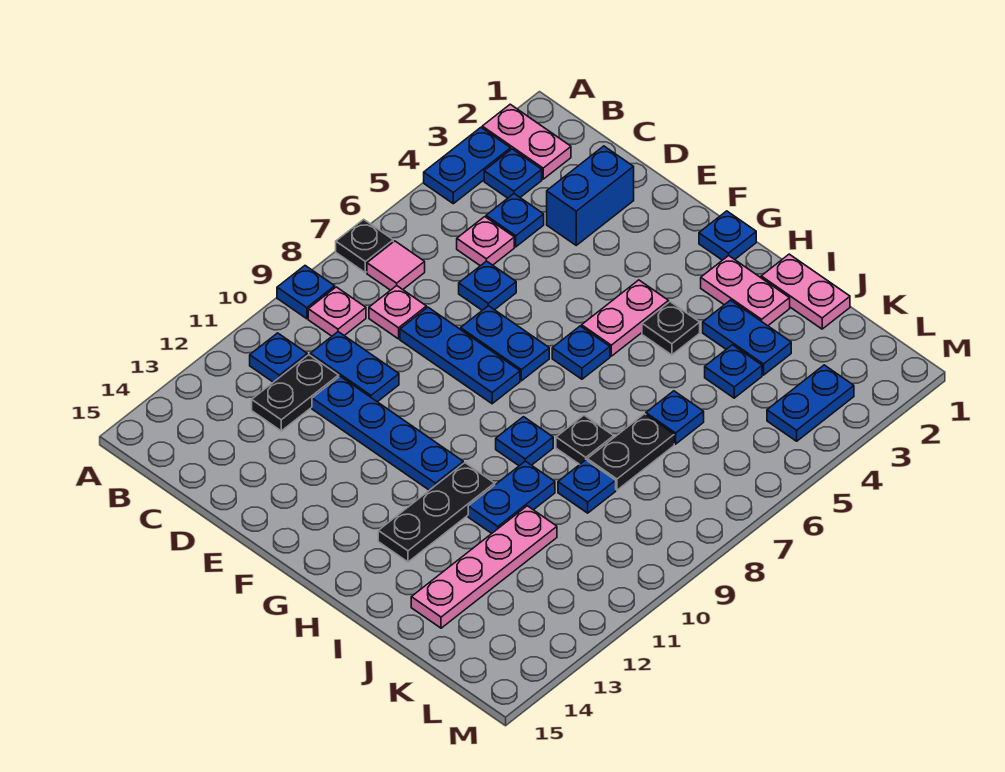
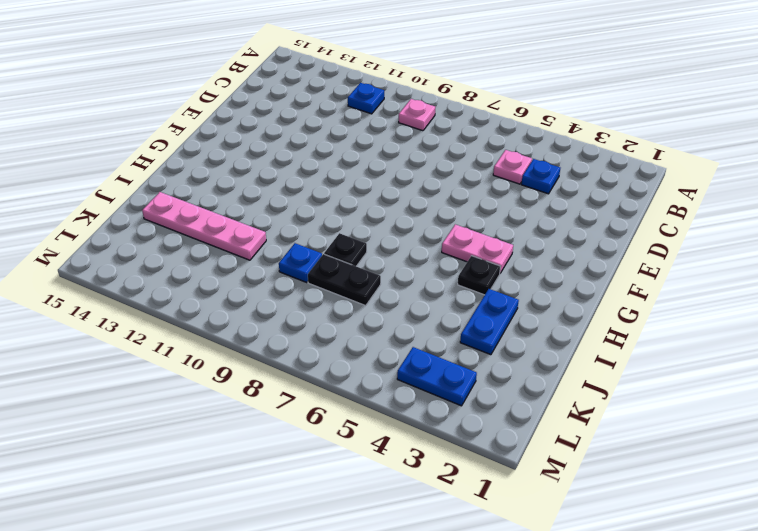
none -> pink 1x2 plate [482,104,571,179]
none -> blue 1x2 plate [424,128,511,204]
none -> black 1x1 plate [336,219,393,273]
none -> blue 1x1 plate [277,266,335,319]

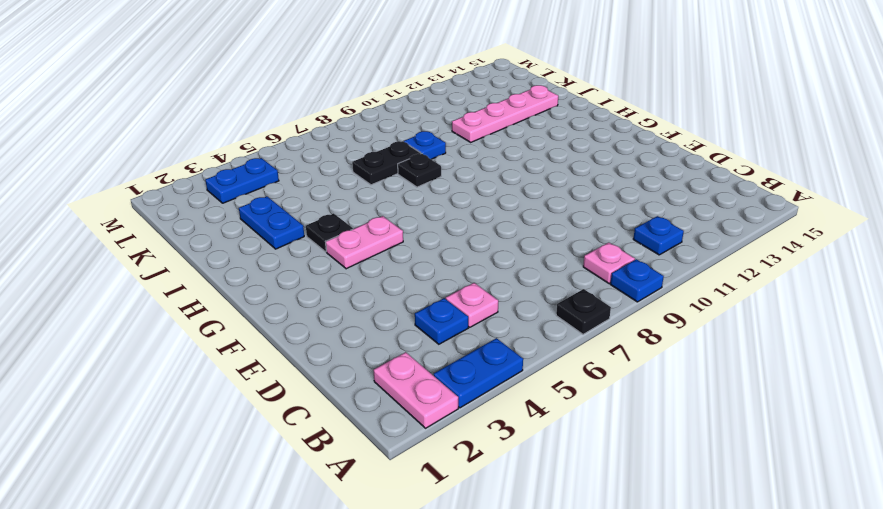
none -> blue 1x1 plate [484,149,542,198]
none -> pink 1x1 tile [367,241,425,290]
none -> pink 1x1 plate [369,286,426,339]
none -> blue 1x2 plate [310,332,399,402]

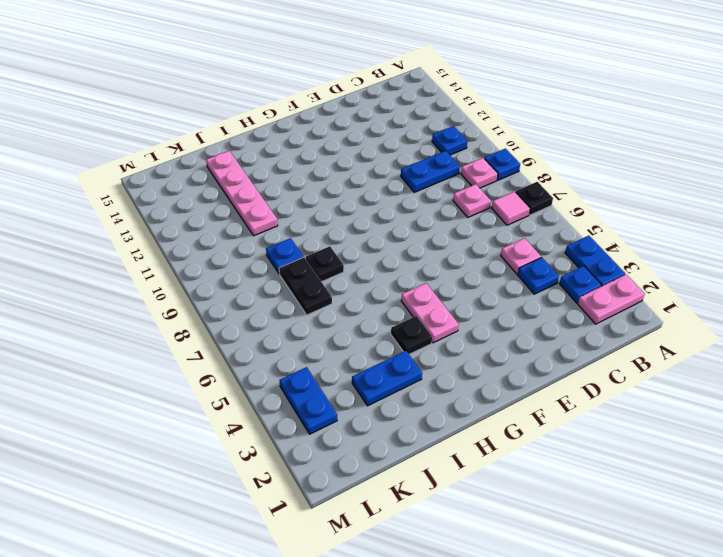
none -> black 1x2 plate [252,355,339,431]
none -> blue 1x2 brick [547,146,634,245]
none -> blue 1x1 plate [459,261,516,310]
none -> blue 1x3 plate [400,307,520,404]

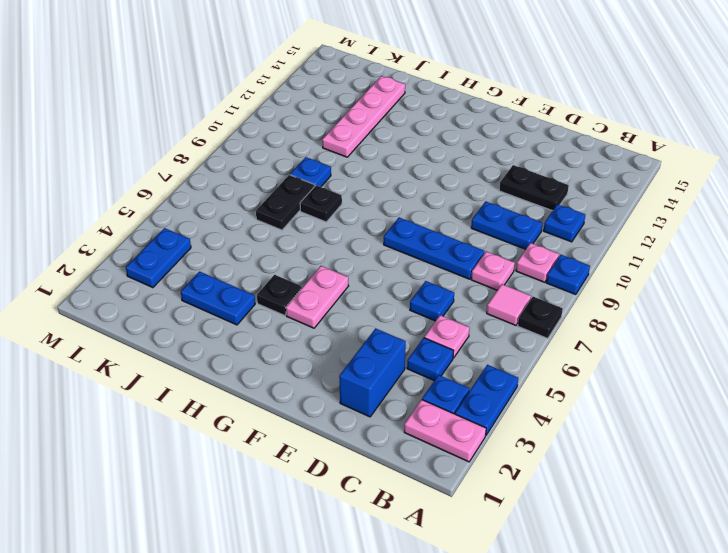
black 1x2 plate [499,165,569,211] -> black 1x2 plate turned to [252,355,339,431]
none -> blue 1x4 plate [312,376,463,490]
none -> blue 1x2 plate [461,306,549,381]
none -> blue 1x1 plate [699,211,756,260]
none -> blue 1x1 plate [552,326,610,379]

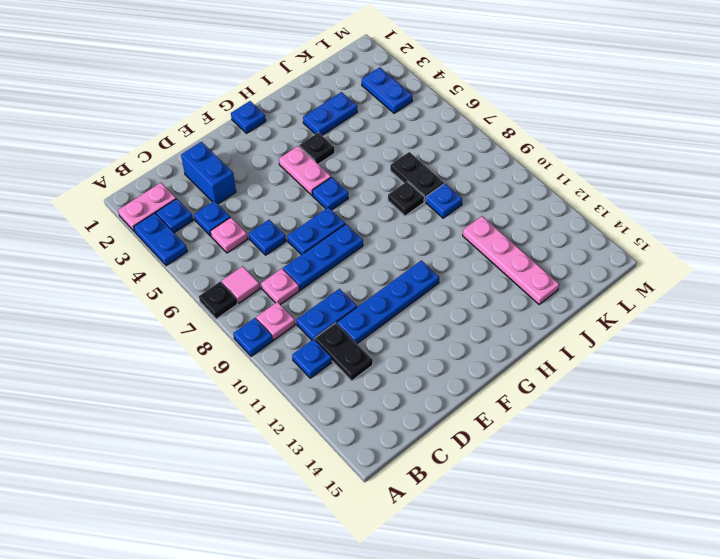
none -> pink 1x2 plate [701,256,790,326]
none -> blue 1x1 plate [496,417,553,466]
none -> black 1x3 plate [378,463,495,562]
none -> pink 1x2 plate [761,254,850,329]

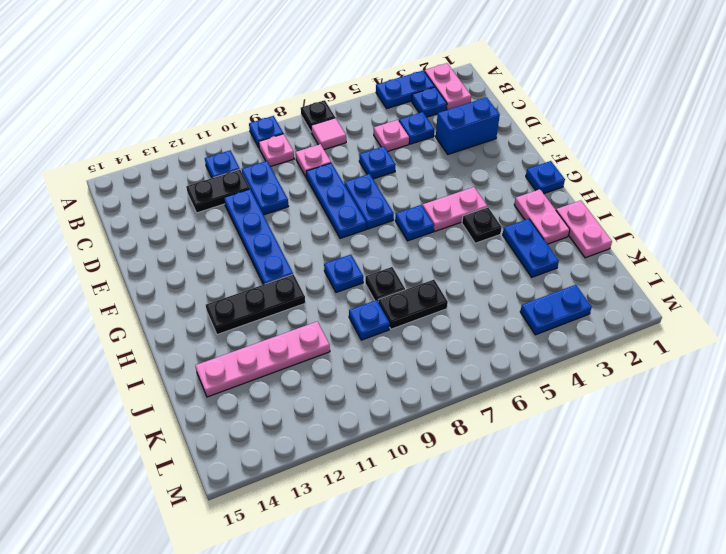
none -> blue 1x2 plate [468,461,555,533]
none -> blue 1x1 plate [705,345,762,398]
none -> blue 1x1 plate [646,391,704,444]

